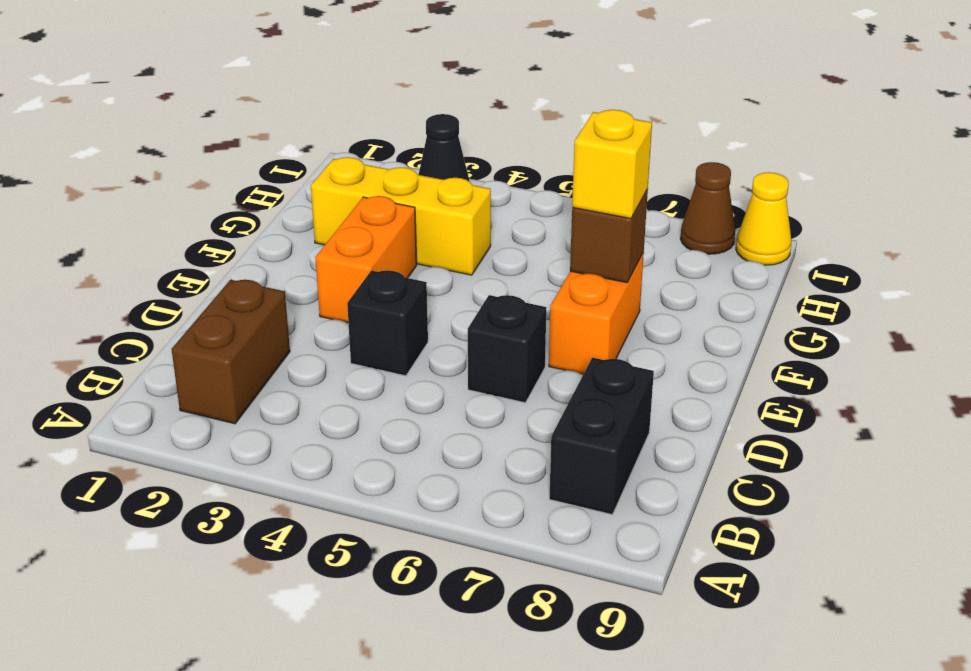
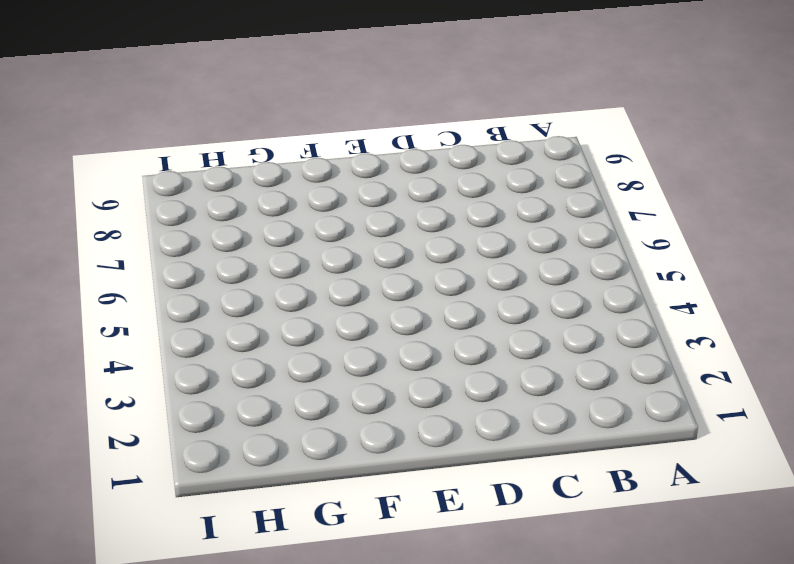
none -> brown 1x2 brick [172,280,290,424]
none -> black 1x2 brick [549,358,654,515]
none -> black 1x1 brick [347,270,428,376]

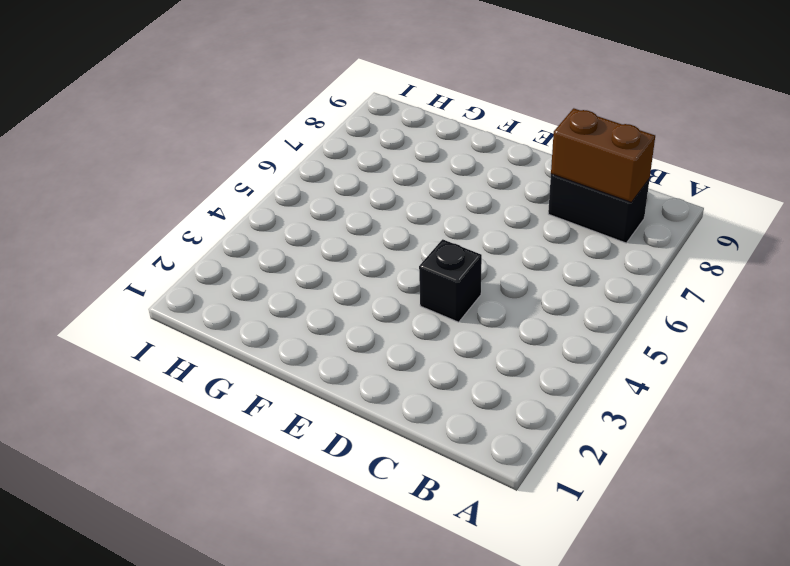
brown 1x2 brick [551,108,655,202] -> brown 1x2 brick moved to [172,280,290,424]
none -> black 1x1 brick [468,295,546,403]
none -> orange 1x2 brick [315,196,417,323]
none -> orange 1x2 brick [549,253,644,374]

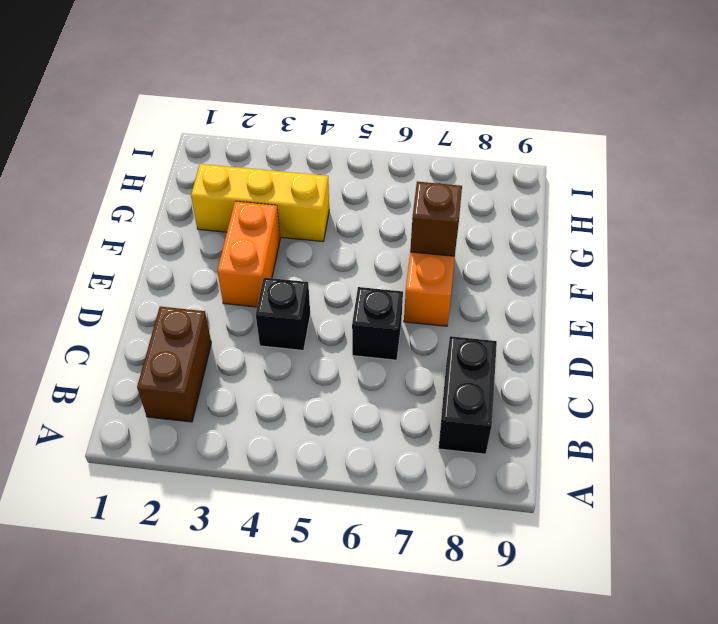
none -> black 1x1 cone [419,114,469,181]
none -> brown 1x1 cone [680,162,735,254]
none -> yellow 1x1 cone [736,172,792,265]

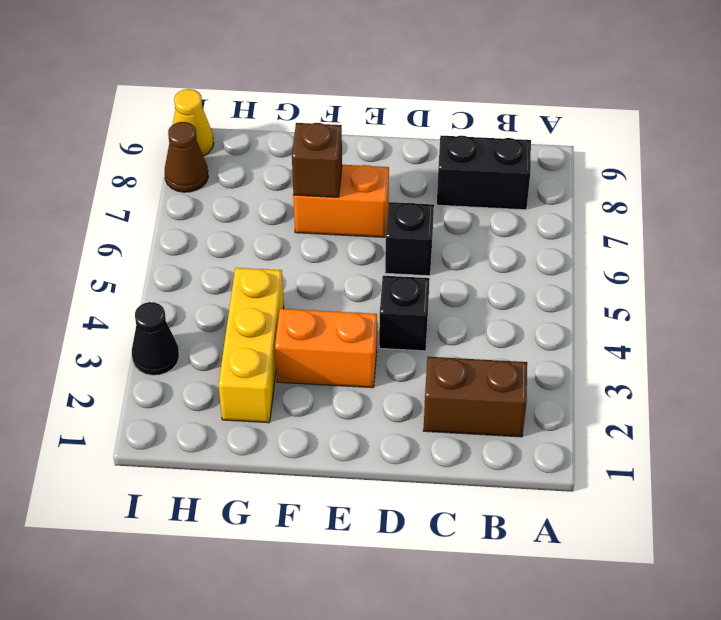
none -> yellow 1x1 brick [572,110,652,219]

